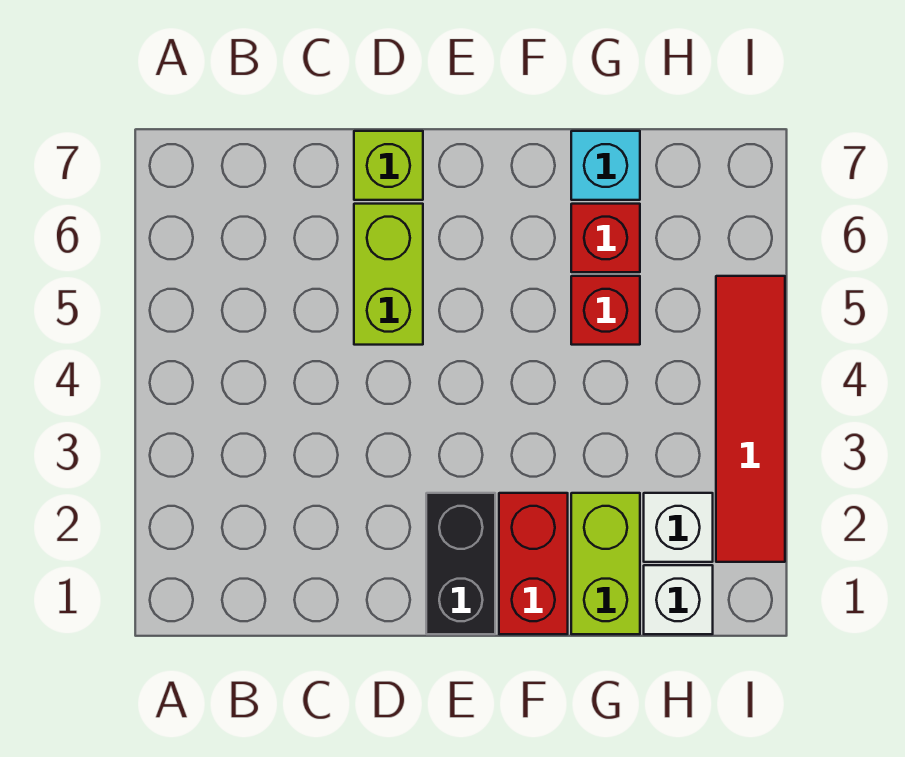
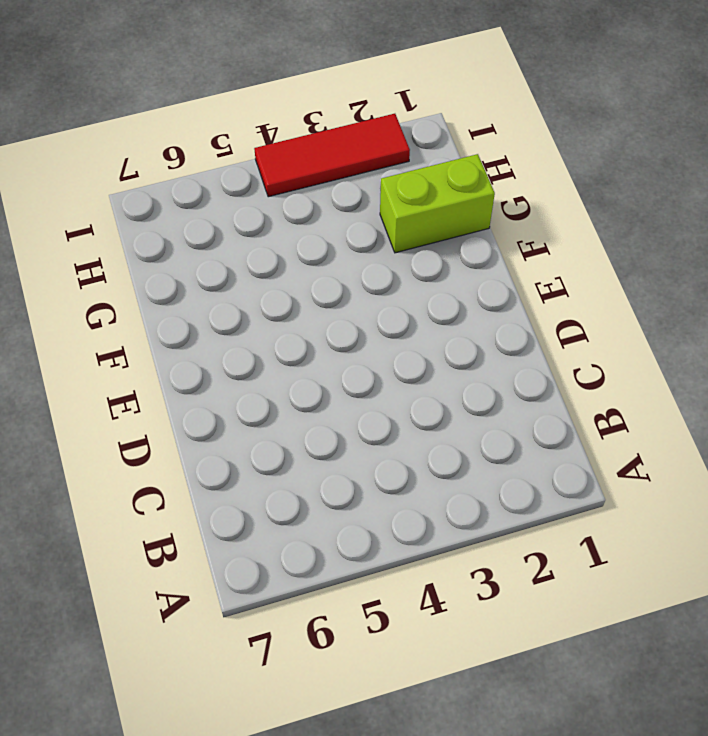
red 1x3 tile [254,114,410,197] -> red 1x4 tile [716,276,785,562]
none -> lime 1x2 brick [354,204,423,345]
none -> lime 1x1 brick [354,131,423,200]

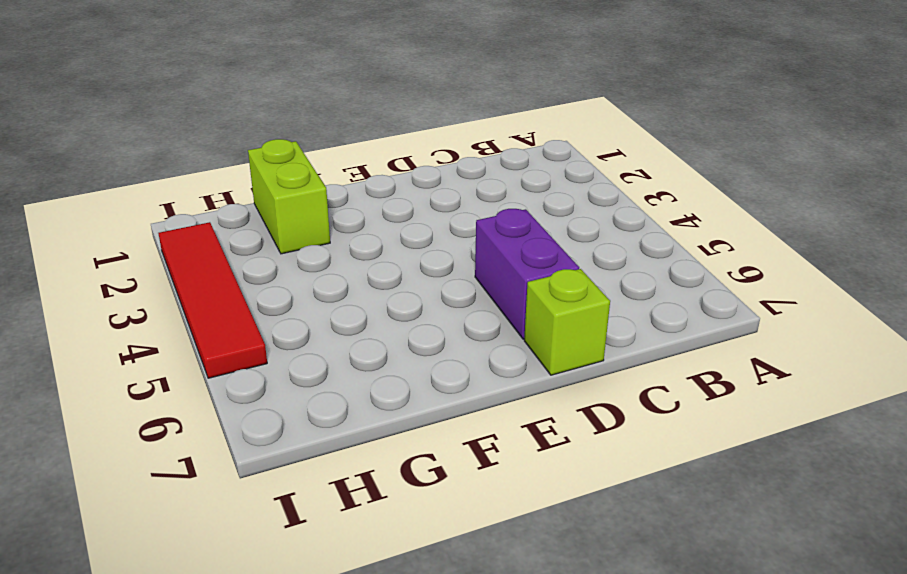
purple 1x2 brick [475,209,579,339] -> lime 1x2 brick [354,204,423,345]
none -> black 1x2 brick [426,493,495,634]
none -> red 1x2 brick [499,493,568,634]

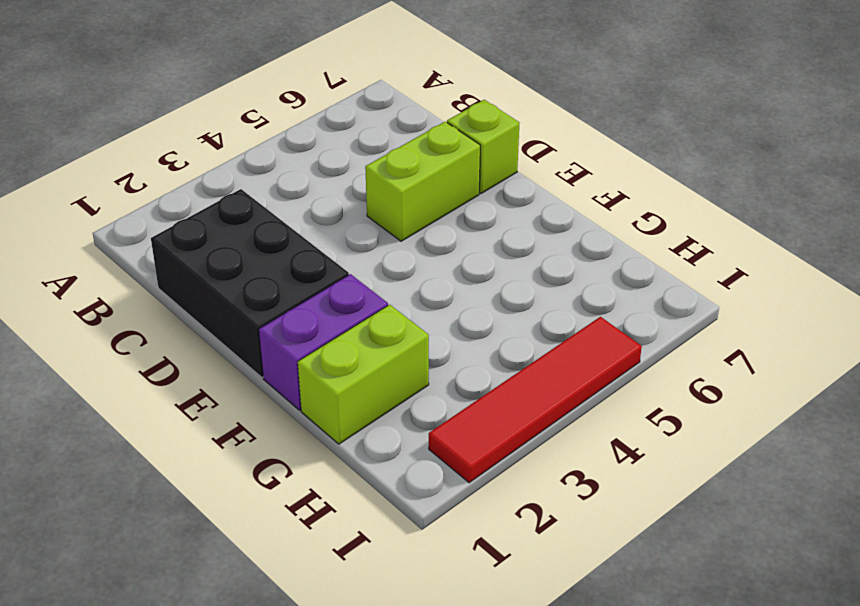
black 2x3 brick [151,189,349,378] -> black 1x2 brick [426,493,495,634]
purple 1x2 brick [259,274,388,410] -> red 1x2 brick [499,493,568,634]
none -> red 1x1 brick [571,276,640,345]
none -> red 1x1 brick [571,204,640,272]

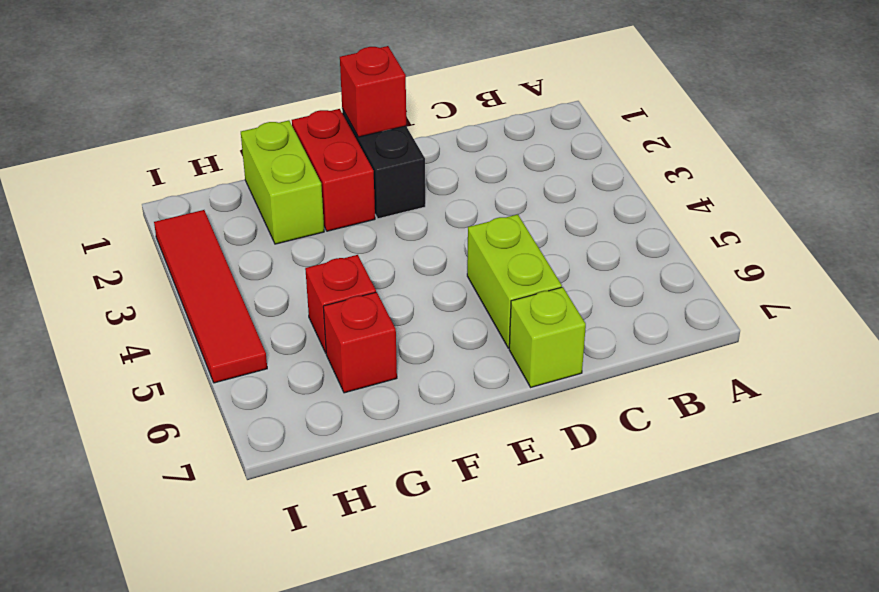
red 1x1 brick [340,46,406,137] -> none
none -> cyan 1x1 brick [571,131,640,200]
none -> white 1x1 brick [644,565,713,634]

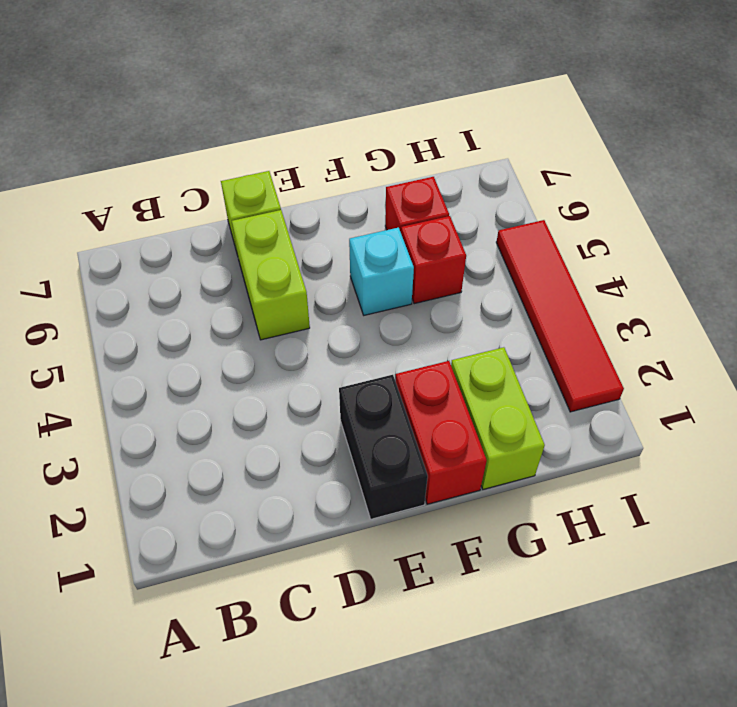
cyan 1x1 brick [349,228,414,315] -> cyan 1x1 brick moved to [571,131,640,200]
none -> white 1x1 brick [644,565,713,634]
none -> white 1x1 brick [644,493,713,562]

